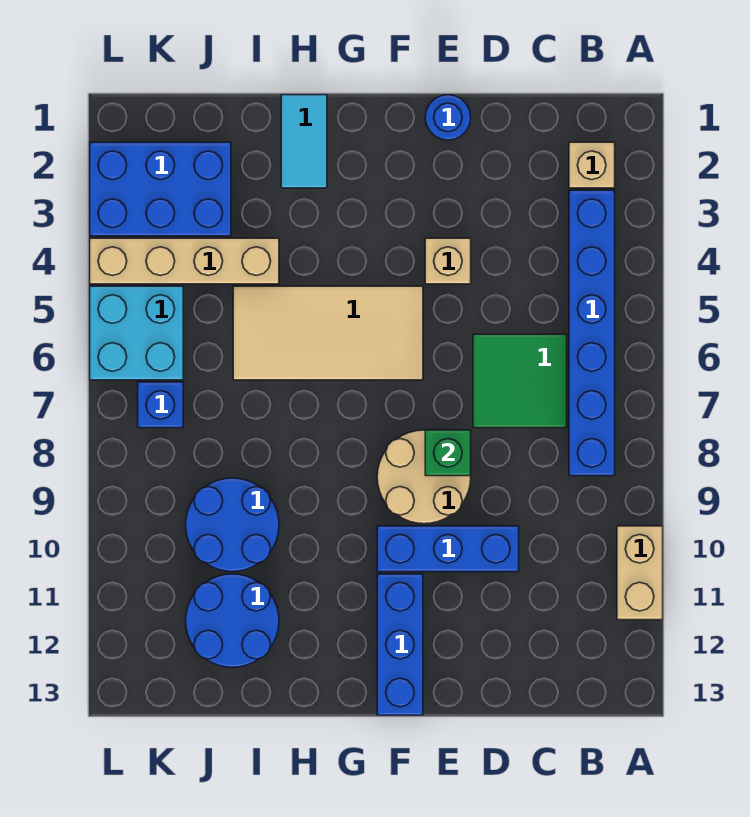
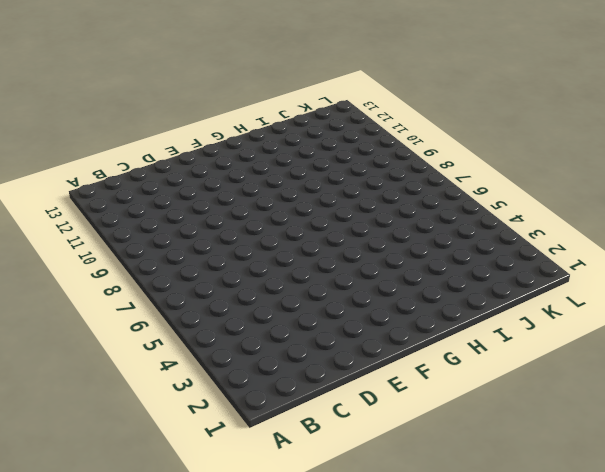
none -> tan 1x2 brick [617,526,663,620]
none -> tan 1x1 brick [569,142,615,188]
none -> blue 1x6 brick [569,190,615,476]

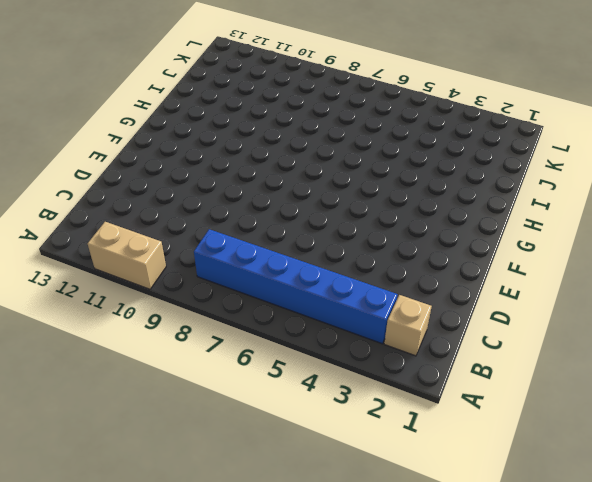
none -> green 2x2 tile [473,334,567,428]
none -> blue 1x3 brick [377,526,519,572]
none -> blue 1x1 round brick [425,95,471,140]

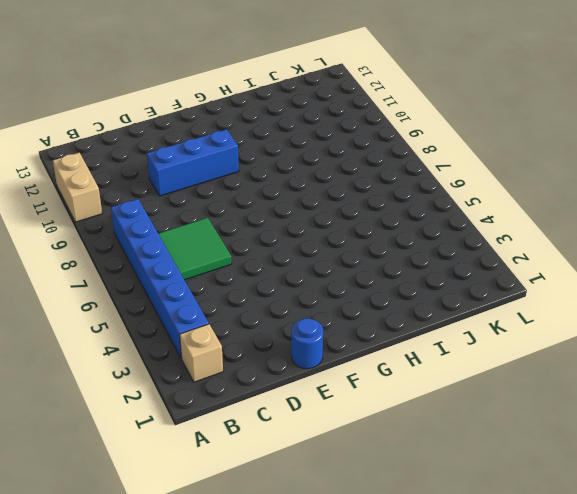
none -> tan 1x1 brick [425,238,471,284]
none -> tan 2x2 round brick [377,430,471,524]
none -> tan 2x4 tile [233,286,423,380]

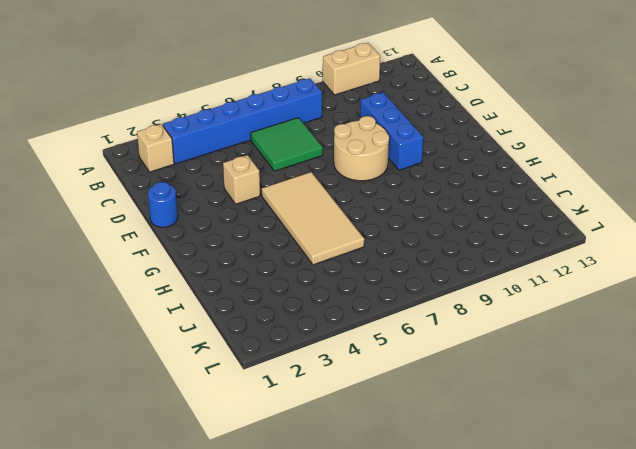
none -> blue 1x3 brick [377,574,423,715]
none -> cyan 1x2 tile [281,95,327,188]
none -> tan 1x4 brick [90,238,279,284]

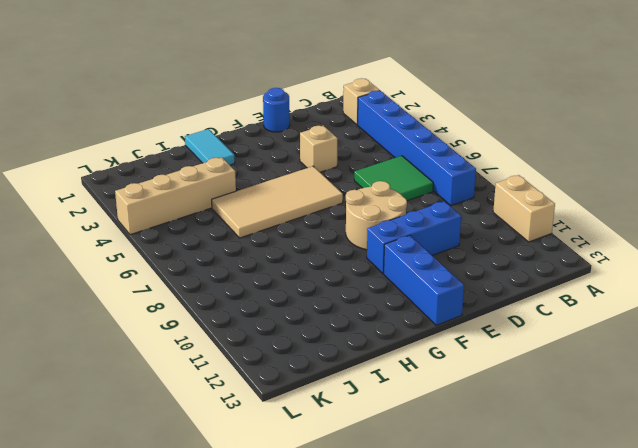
none -> blue 2x2 round brick [186,478,279,572]
none -> blue 2x2 round brick [186,574,279,667]
none -> blue 2x3 brick [90,142,231,236]

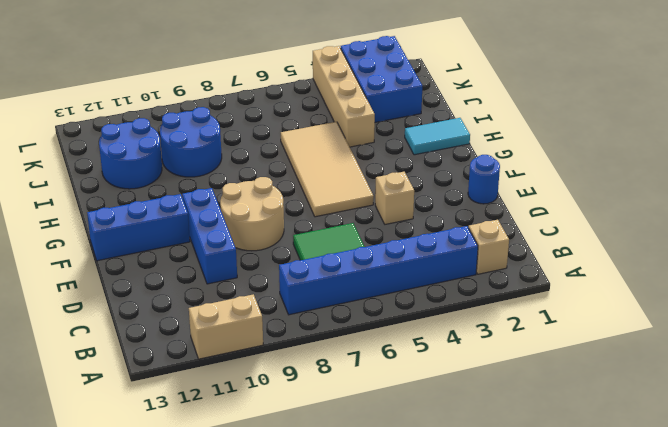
none -> cyan 2x2 brick [90,286,183,380]
none -> blue 1x1 brick [138,382,183,428]
none -> green 1x1 brick [425,430,471,476]

